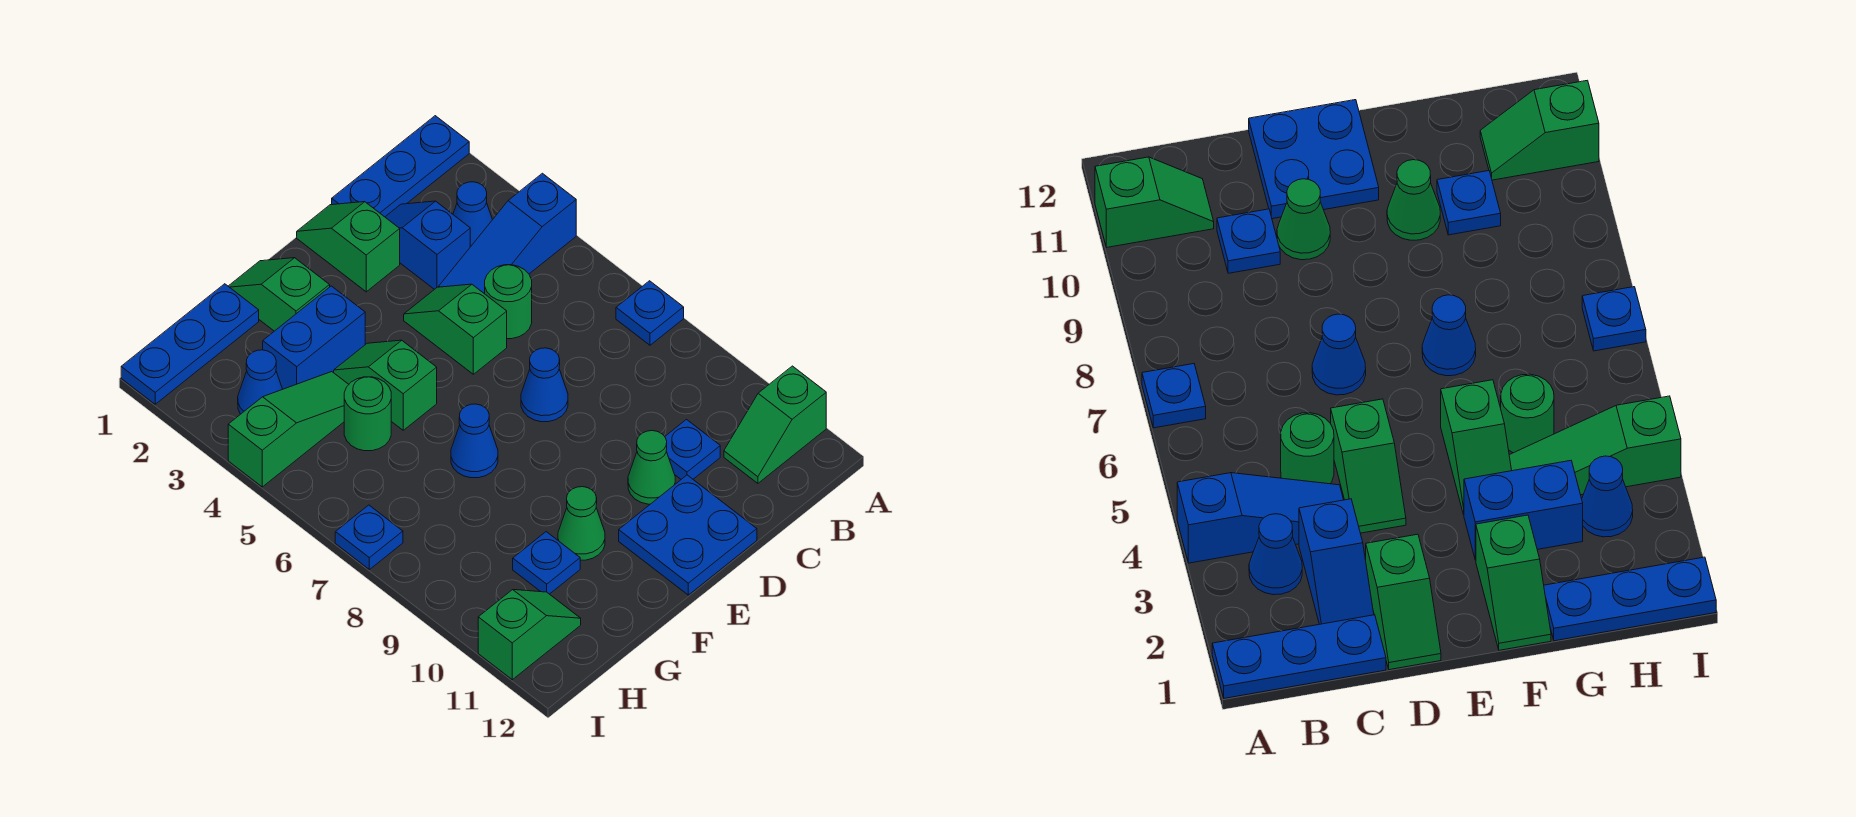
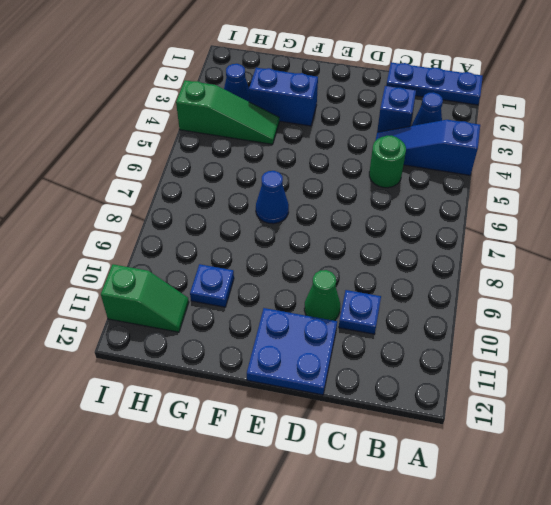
none -> blue 1x1 plate [616,281,684,345]
none -> green 1x2 slope [724,366,826,483]
none -> green 1x2 slope [297,202,400,292]

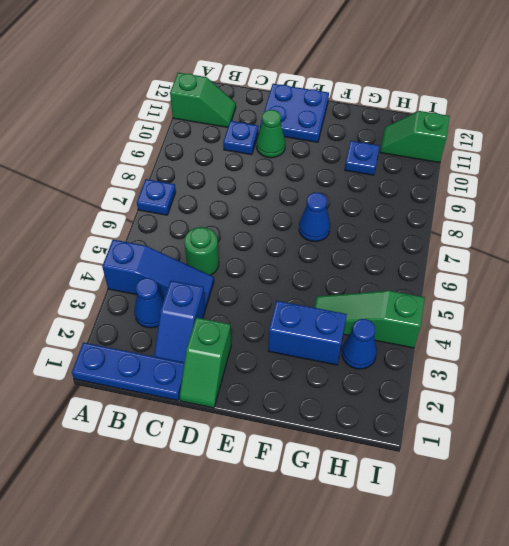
none -> green 1x2 slope [404,284,507,374]
none -> blue 1x1 cone [521,348,568,422]
none -> green 1x2 slope [228,258,330,331]

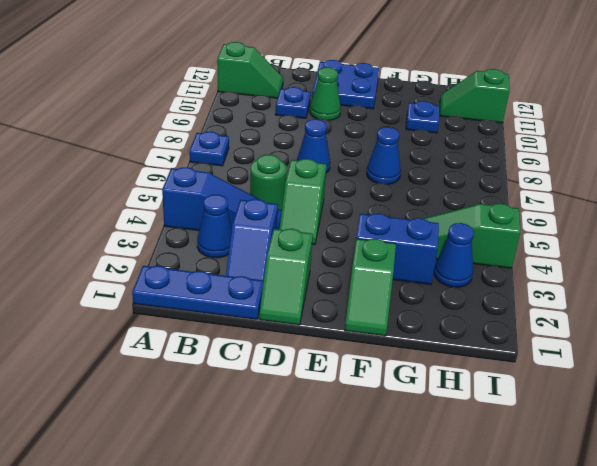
none -> green 1x2 slope [334,340,437,430]
none -> green 1x1 cone [558,487,605,560]
none -> blue 1x3 plate [121,284,259,404]

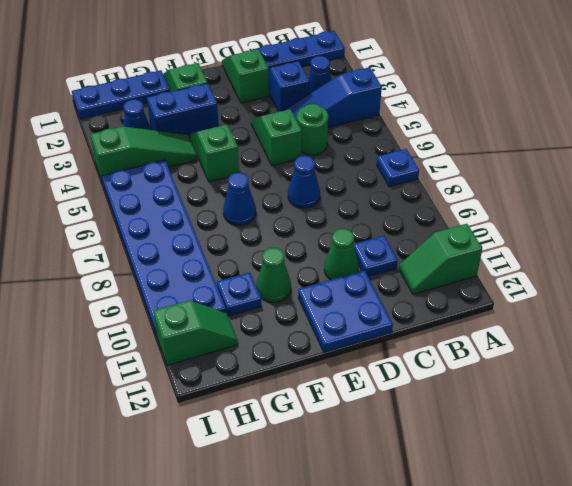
blue 2x6 plate [102,160,226,334] -> blue 1x1 plate [335,505,403,570]
none -> green 1x1 round brick [344,377,391,451]

